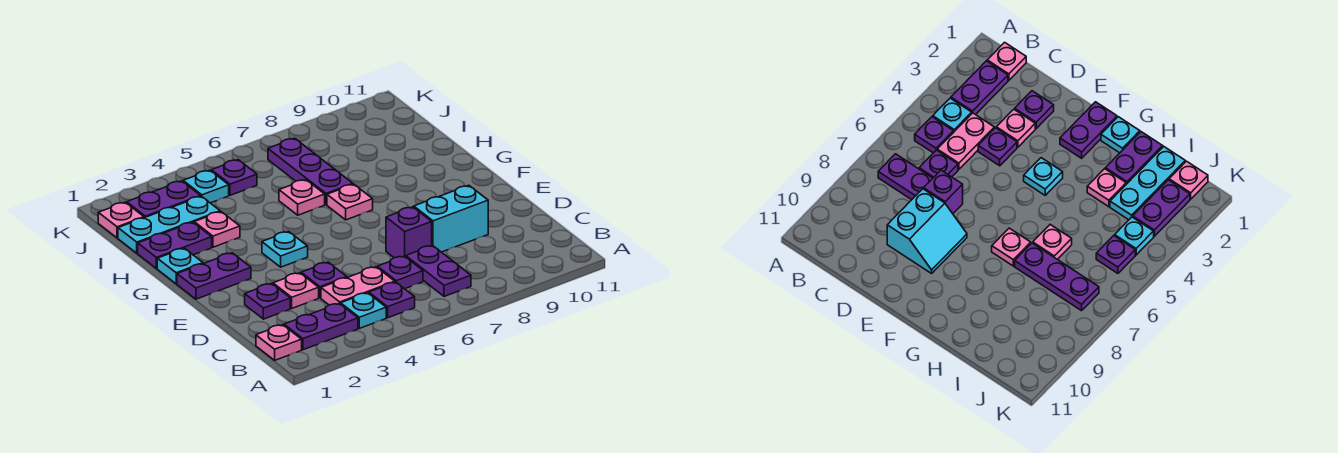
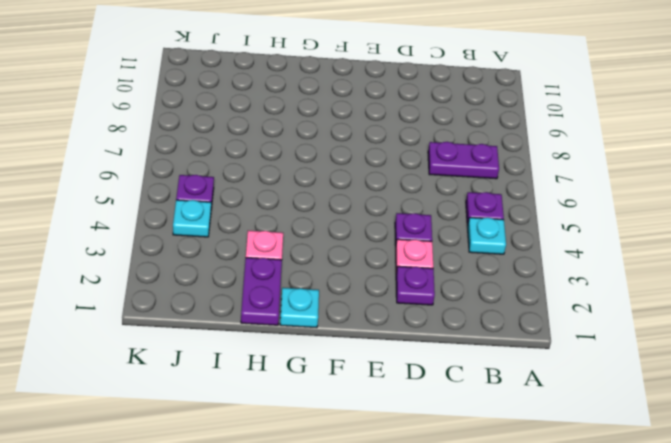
none -> pink 1x1 plate [256,325,302,360]
none -> purple 1x2 plate [284,303,358,350]
none -> pink 1x2 plate [321,267,395,305]

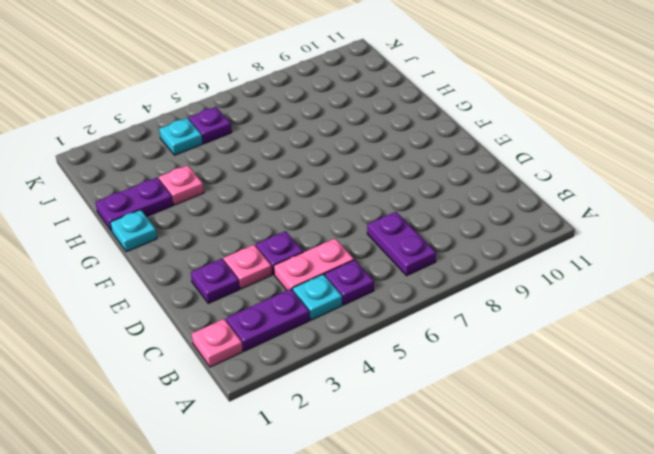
none -> purple 1x1 plate [377,256,423,289]
none -> purple 1x1 brick [386,207,432,258]
none -> cyan 2x2 slope [413,185,488,252]

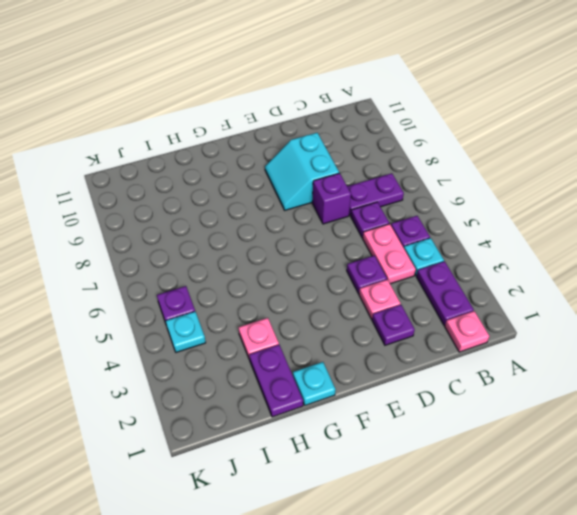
none -> purple 1x2 plate [177,253,251,299]
none -> cyan 1x1 plate [262,232,308,267]
none -> pink 1x1 plate [327,184,373,220]

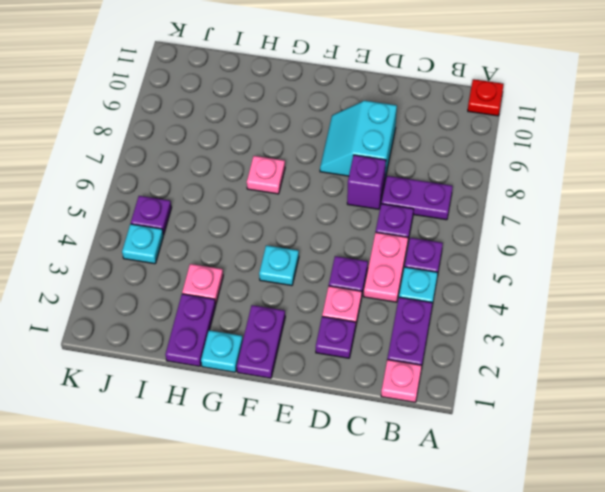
red 1x1 plate [468,79,504,116] -> none
none -> pink 1x1 plate [279,180,325,215]
none -> purple 1x3 plate [268,138,353,205]
none -> cyan 1x3 plate [118,196,220,253]

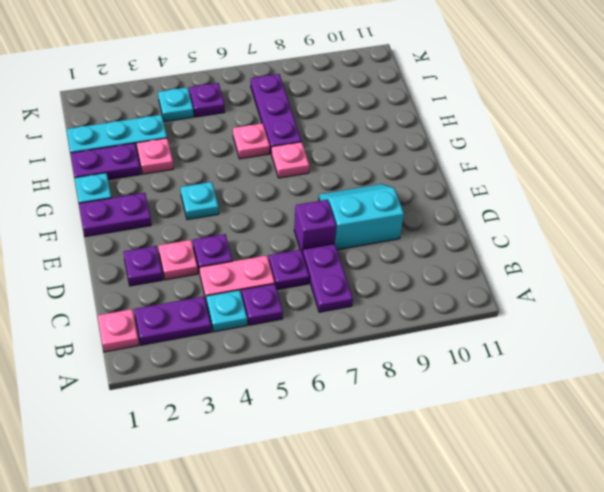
none -> pink 1x1 plate [98,202,144,238]
none -> purple 1x2 plate [127,181,201,218]

